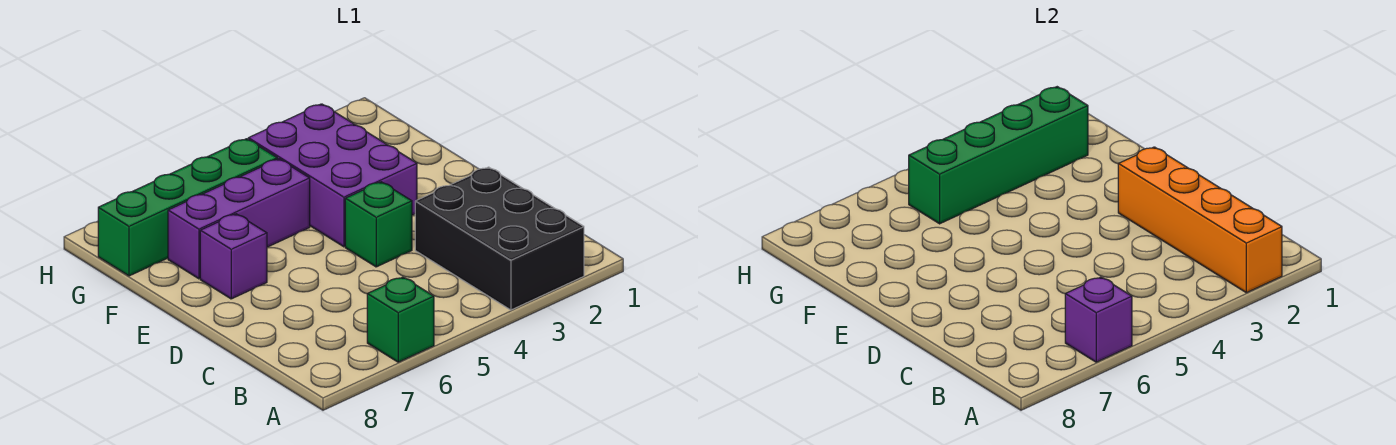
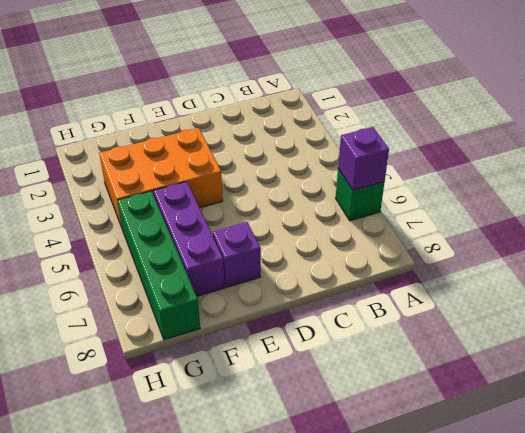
orange 2x3 brick [99,128,223,227] -> purple 2x3 brick [248,104,417,247]
none -> black 2x3 brick [415,167,584,310]
none -> green 1x1 brick [345,182,412,267]

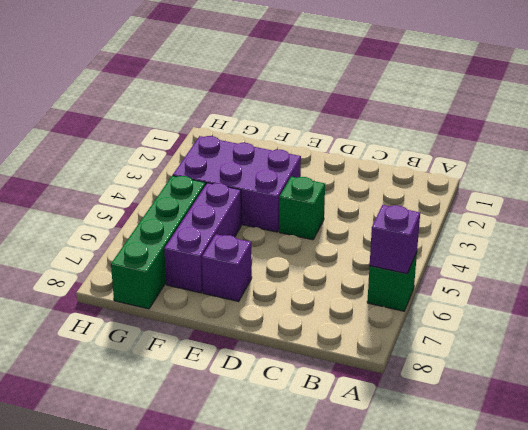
none -> black 2x3 brick [415,167,584,310]
none -> orange 1x4 brick [1118,147,1282,293]

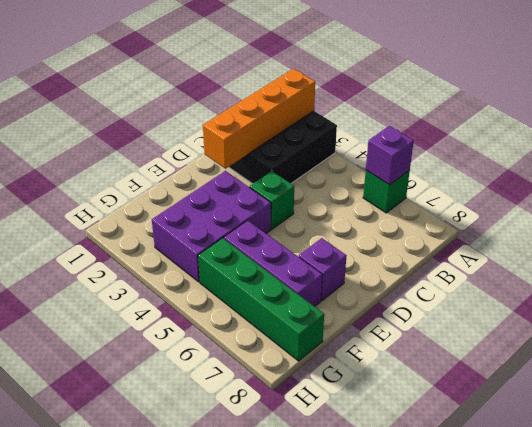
none -> green 1x4 brick [909,87,1088,224]

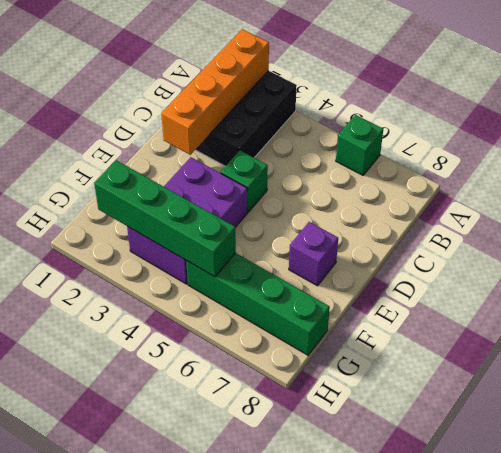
none -> purple 1x3 brick [168,159,310,279]
none -> purple 1x1 brick [1065,277,1132,362]

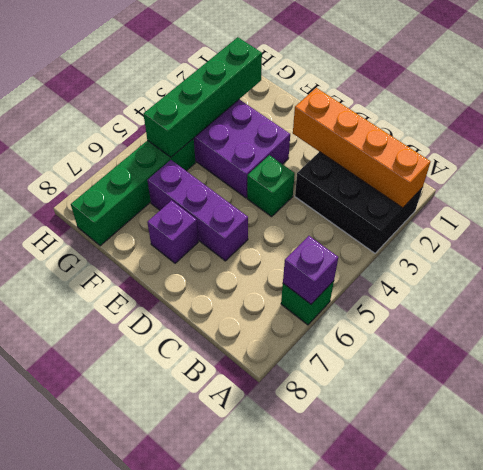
purple 1x3 brick [147,160,248,261] -> purple 1x3 brick turned to [168,159,310,279]

